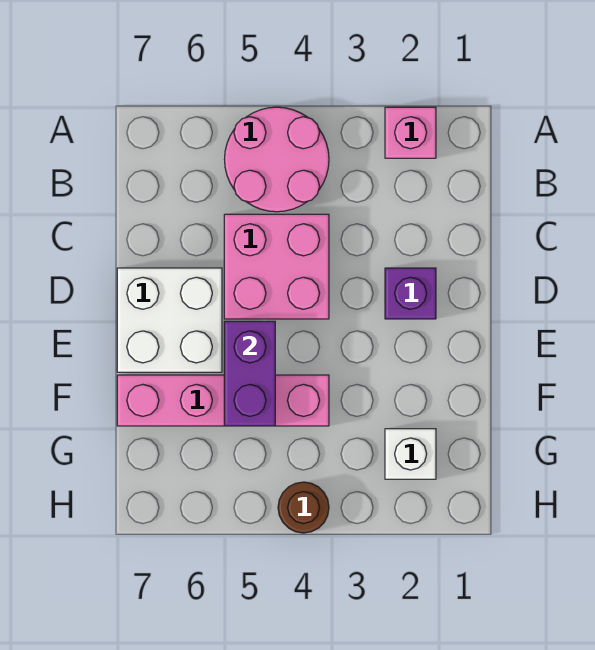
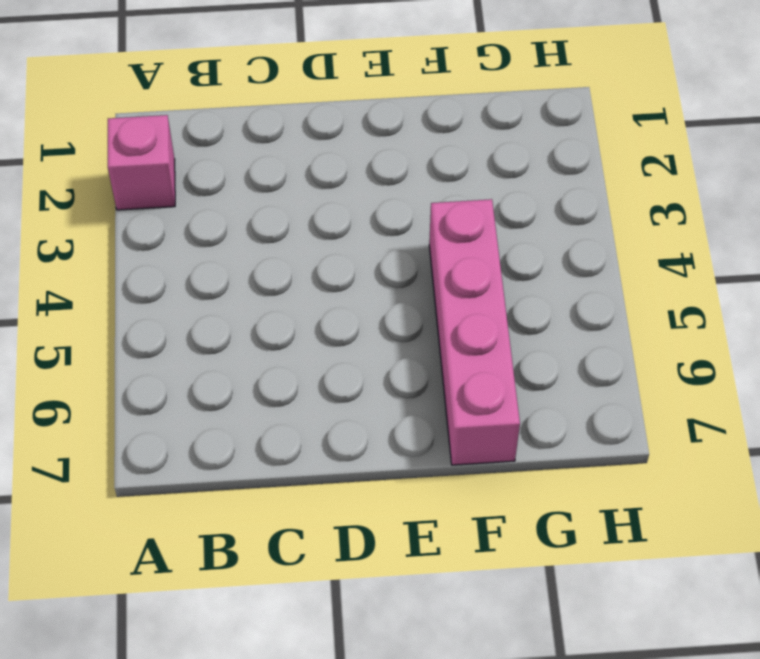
none -> pink 2x2 round brick [225,107,329,212]
none -> pink 2x2 brick [224,214,329,319]

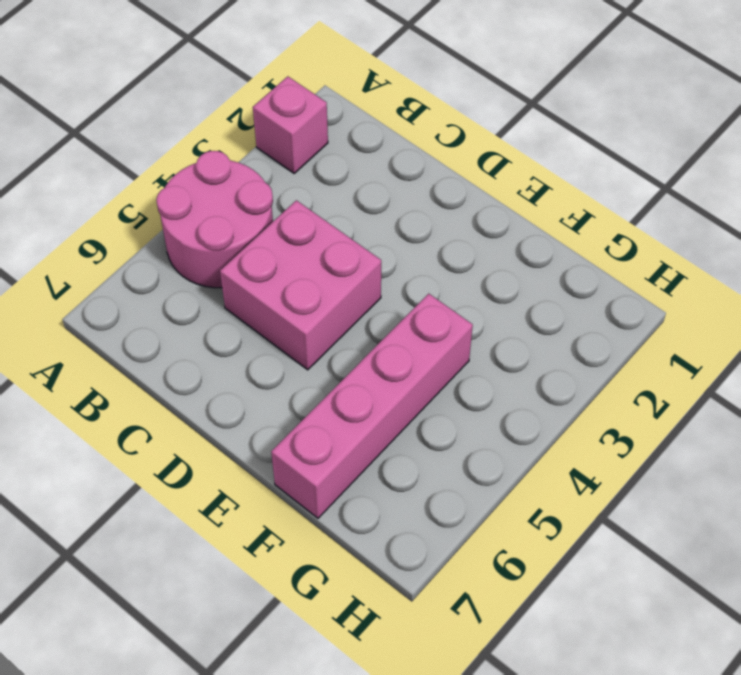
none -> purple 1x1 brick [385,268,436,319]
none -> white 2x2 brick [117,268,222,372]

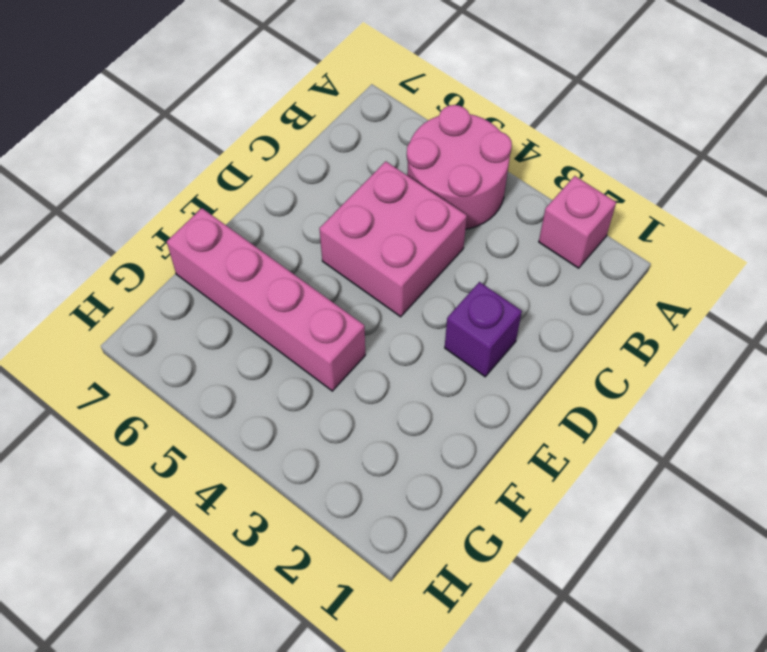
none -> white 2x2 brick [117,268,222,372]
none -> white 1x1 brick [385,429,436,479]

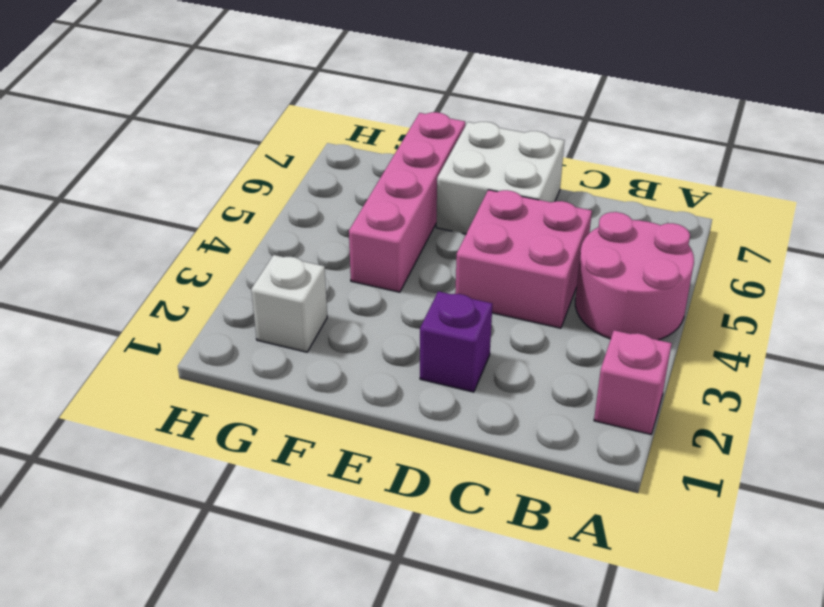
none -> brown 1x1 round brick [278,482,329,533]
none -> purple 1x2 brick [224,321,275,426]

